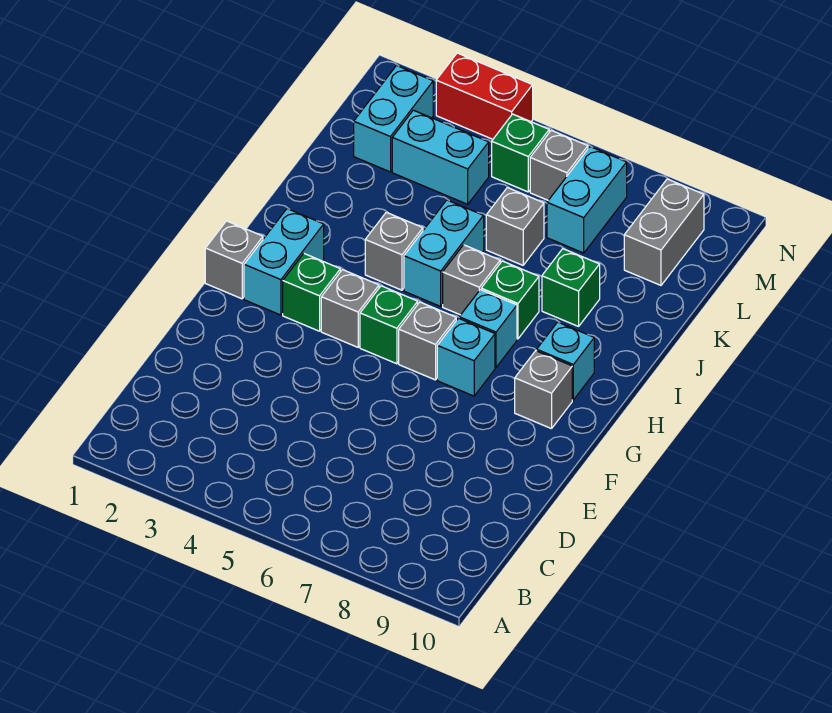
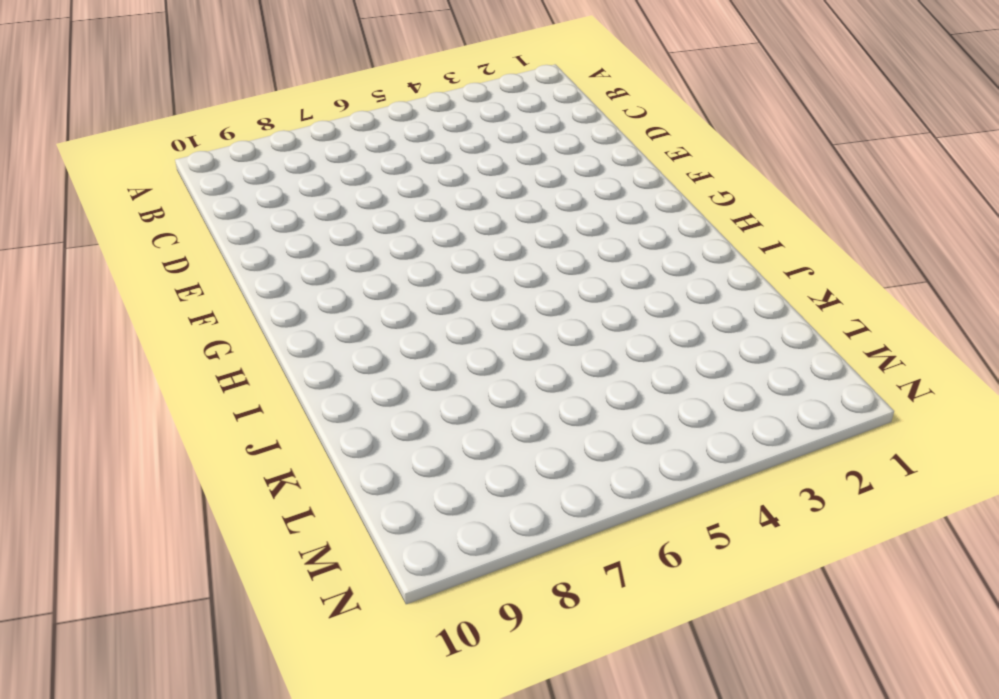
none -> grey 1x1 brick [205,221,263,299]
none -> cyan 1x2 brick [244,209,324,315]
none -> green 1x1 brick [283,254,340,331]

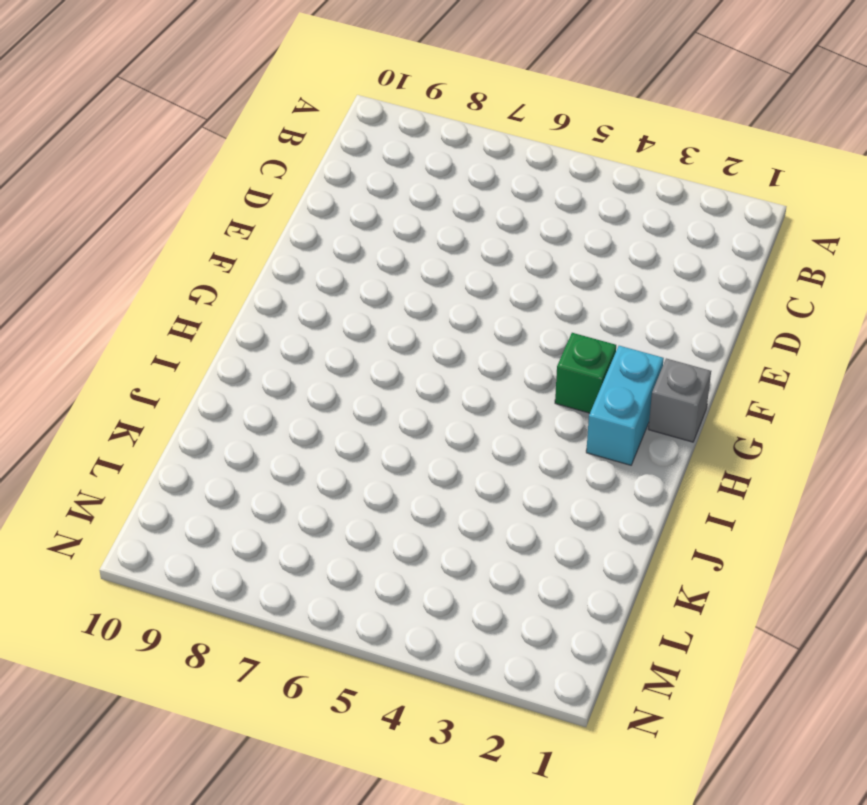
none -> grey 1x1 brick [321,270,379,347]
none -> green 1x1 brick [360,286,418,364]
none -> grey 1x1 brick [399,302,456,380]

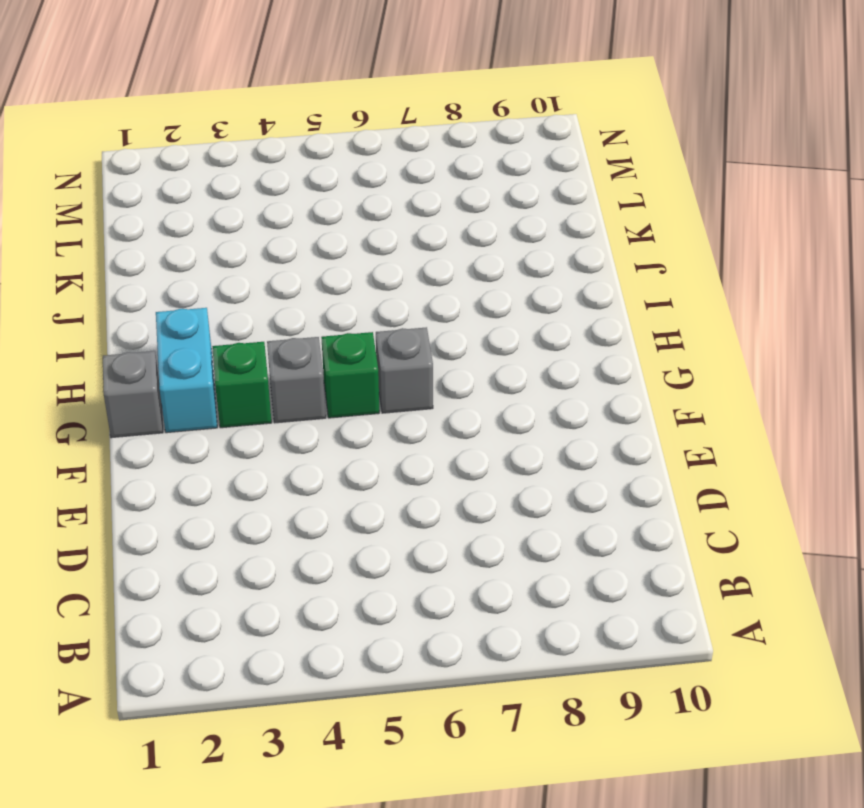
none -> cyan 1x1 brick [437,318,495,396]
none -> grey 1x1 brick [515,351,572,429]
none -> cyan 1x1 brick [459,290,517,367]

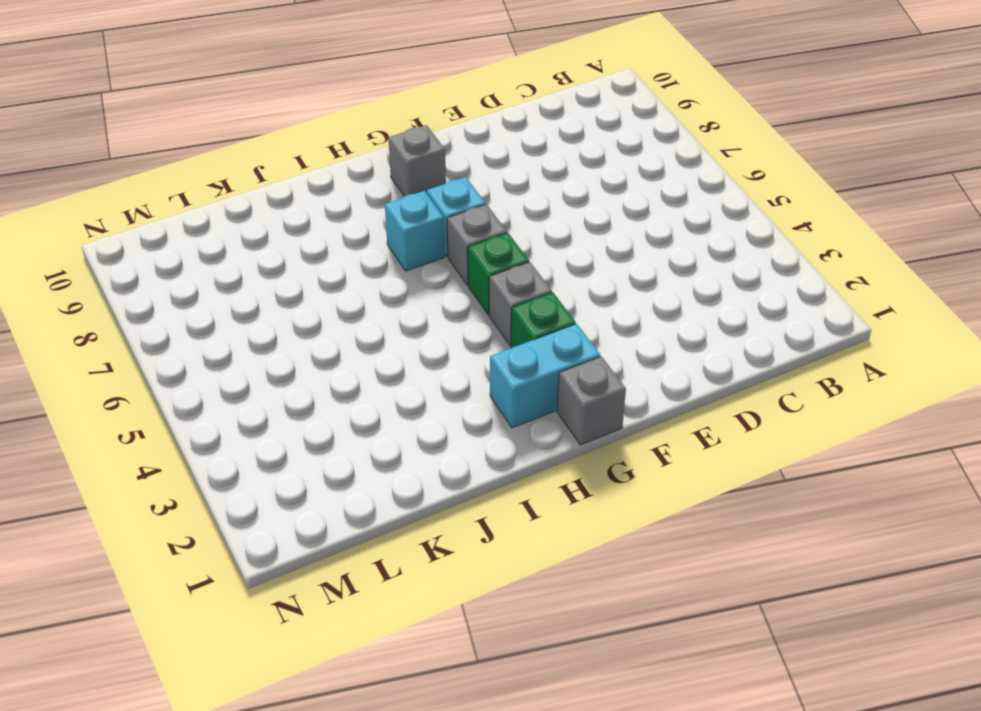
none -> cyan 1x1 brick [537,322,594,400]
none -> grey 1x1 brick [365,212,423,290]
none -> cyan 1x2 brick [404,200,484,306]

